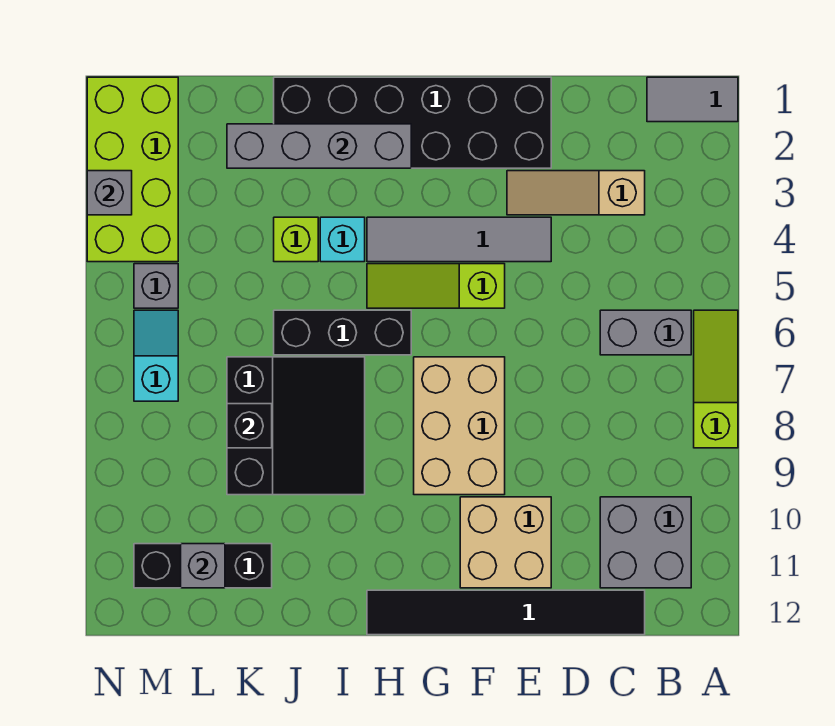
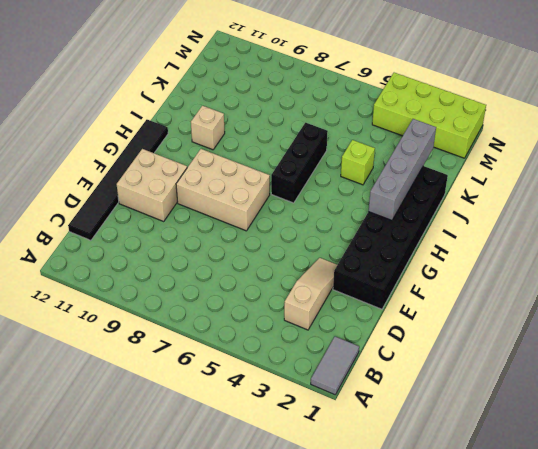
tan 1x1 brick [191,106,225,150] -> none
none -> lime 1x3 slope [694,310,738,448]
none -> grey 1x2 brick [600,310,691,355]
none -> grey 2x2 brick [600,497,691,588]

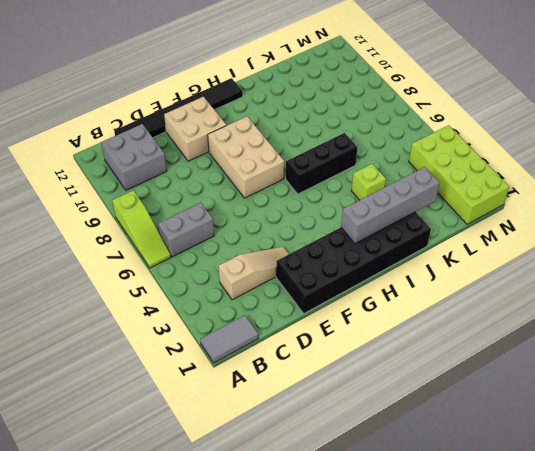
none -> grey 1x4 tile [367,217,551,262]
none -> lime 1x3 slope [367,264,505,308]
none -> cyan 1x1 brick [320,217,365,262]

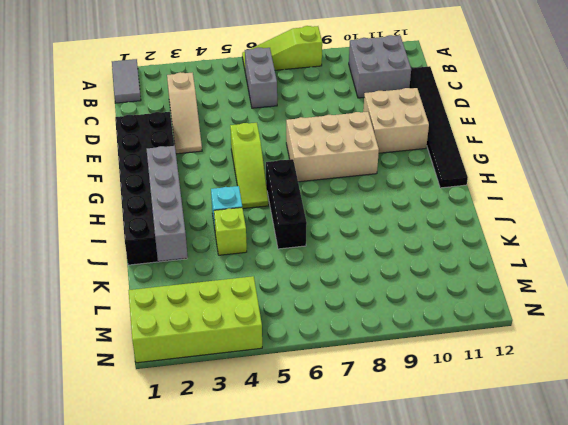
none -> grey 1x4 tile [367,217,551,262]
none -> black 3x3 slope [227,357,365,495]
none -> black 1x3 brick [134,544,272,588]

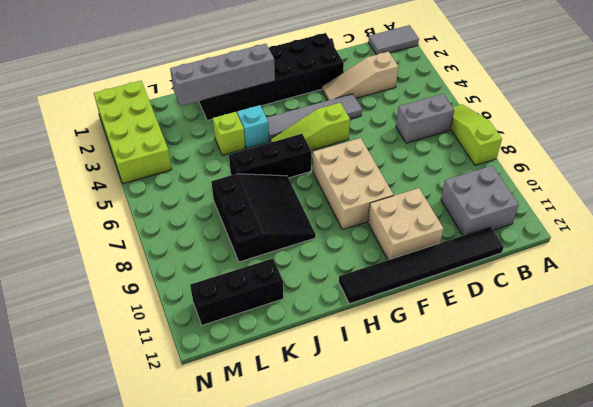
none -> grey 1x1 brick [134,264,178,308]
none -> cyan 1x2 slope [134,310,178,401]
none -> black 1x1 brick [227,404,272,448]

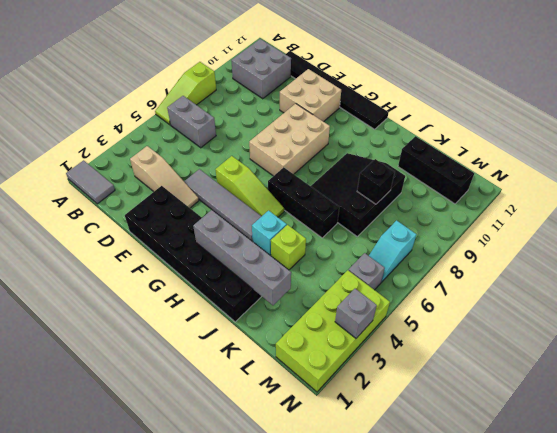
none -> grey 1x1 brick [181,544,225,588]

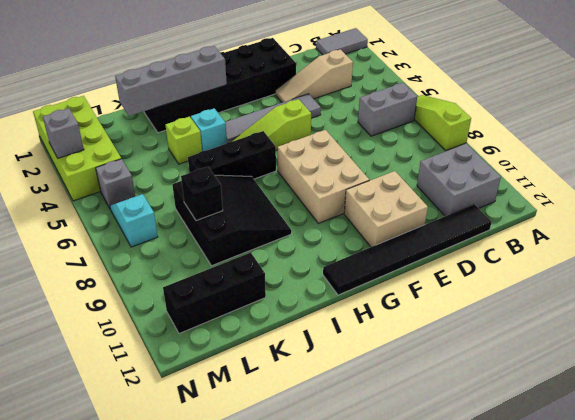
none -> grey 1x1 brick [181,544,225,588]

